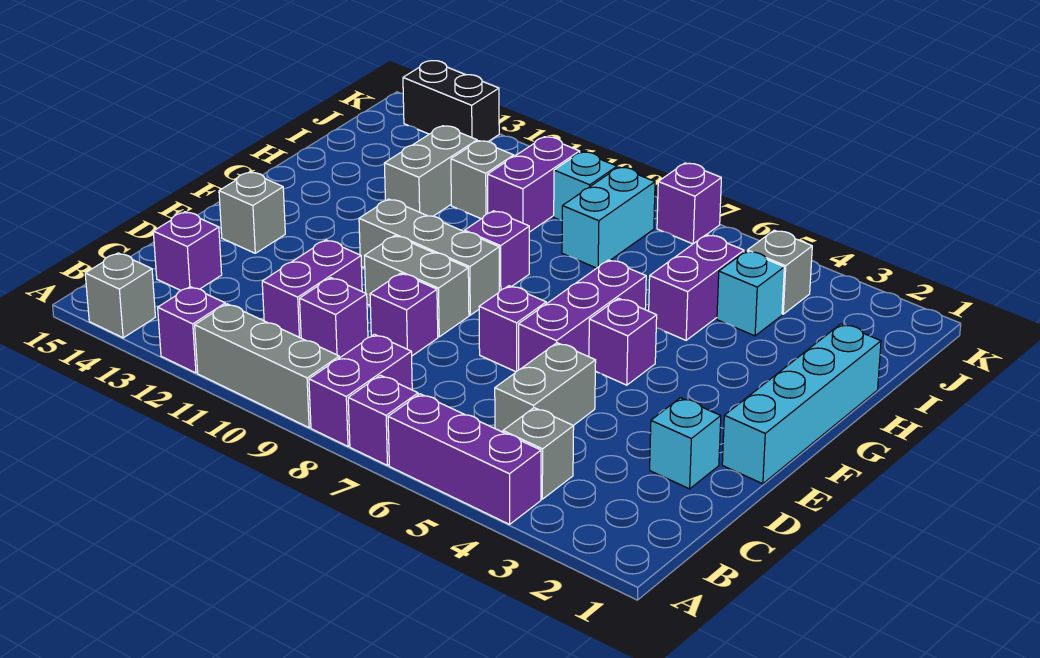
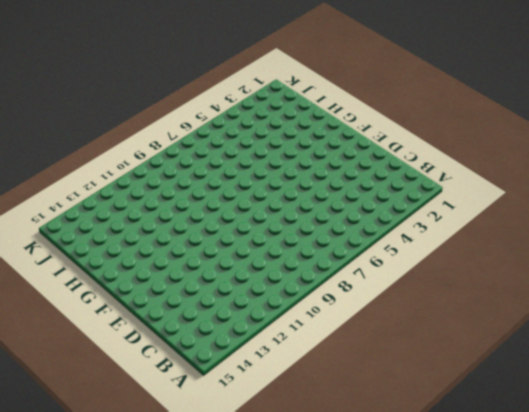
none -> purple 1x3 brick [388,394,541,524]
none -> purple 1x1 brick [348,375,418,466]
none -> purple 1x2 brick [309,334,412,446]
none -> grey 1x3 brick [195,304,339,428]

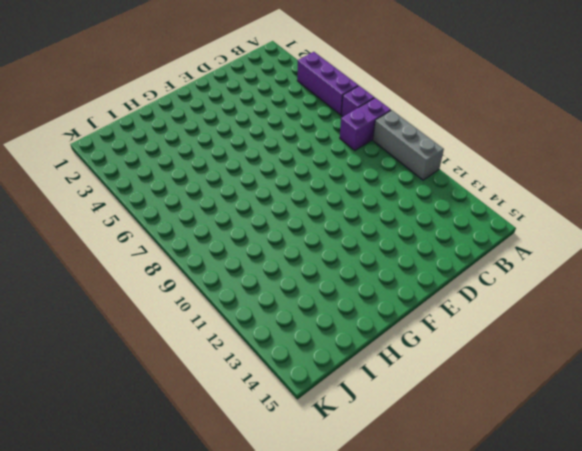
none -> purple 1x1 brick [158,287,225,373]
none -> grey 1x1 brick [85,253,155,338]
none -> grey 1x1 brick [503,408,574,499]
none -> grey 1x2 brick [495,343,596,432]

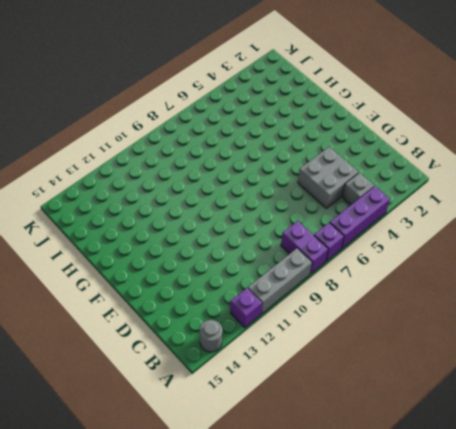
grey 1x1 round brick [200,320,222,352] -> grey 1x1 brick [85,253,155,338]
grey 2x2 brick [298,147,359,209] -> grey 1x2 brick [495,343,596,432]
none -> purple 1x1 brick [300,278,368,358]
none -> purple 1x2 brick [262,240,362,338]
none -> purple 1x1 brick [153,212,222,290]
none -> cyan 1x1 brick [650,398,721,489]

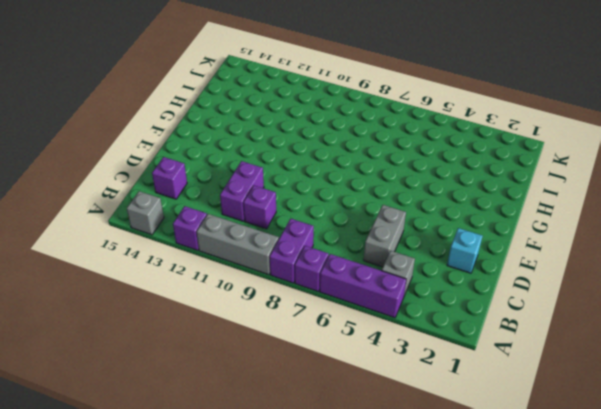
none -> purple 1x1 brick [370,273,438,356]
none -> cyan 1x4 brick [722,324,881,484]
none -> purple 1x3 brick [519,260,646,370]
none -> purple 1x1 brick [479,286,546,372]

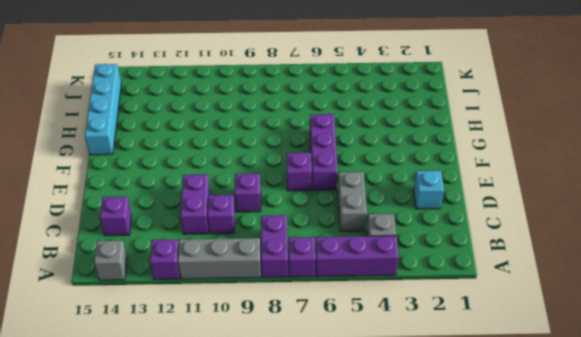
cyan 1x4 brick [85,64,121,155] -> cyan 1x4 brick moved to [722,324,881,484]
none -> grey 1x2 brick [365,236,469,337]
none -> grey 1x1 brick [219,172,285,253]
none -> purple 1x1 brick [589,298,657,385]
none -> grey 1x3 brick [359,199,499,315]

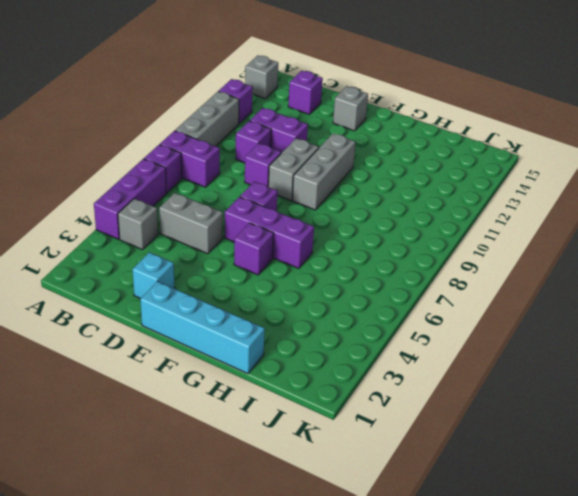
none -> purple 1x1 brick [465,211,529,291]
none -> purple 1x2 brick [649,235,744,340]
none -> grey 1x2 brick [384,126,477,216]
none -> cyan 1x1 brick [717,251,784,336]

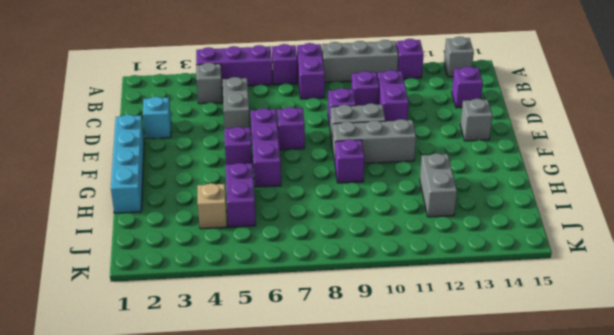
tan 1x1 brick [198,183,227,229] -> cyan 1x1 brick [717,251,784,336]
none -> cyan 1x2 brick [562,167,655,268]
none -> purple 1x2 brick [488,137,580,232]
none -> grey 1x1 brick [451,141,514,219]
none -> grey 1x1 brick [747,230,812,314]

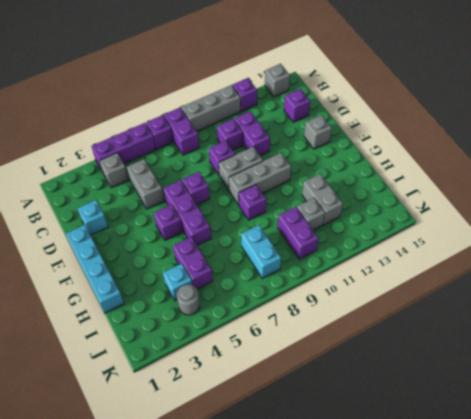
grey 1x1 round brick [177,285,200,315] -> grey 1x1 brick [747,230,812,314]
none -> cyan 1x1 brick [554,152,617,220]
none -> purple 1x1 brick [657,163,721,244]
none -> black 1x2 brick [403,61,499,142]

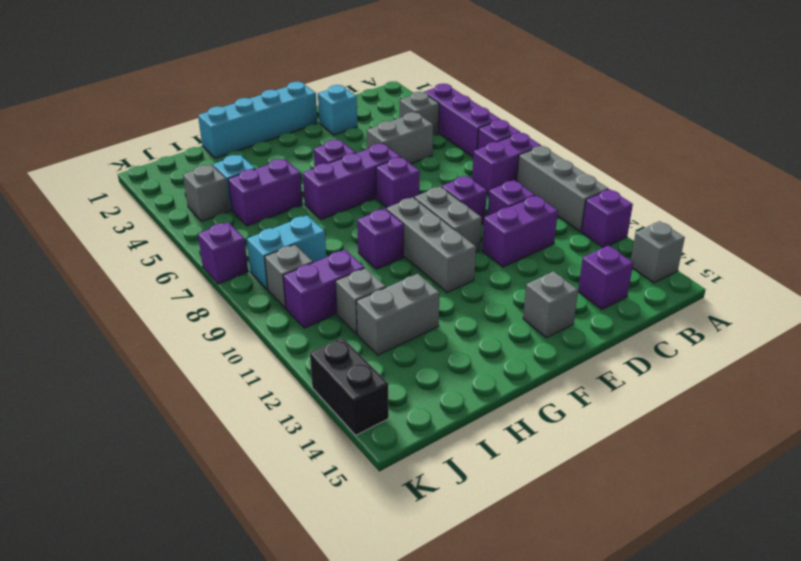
grey 1x1 brick [265,244,313,308] -> cyan 1x1 brick [554,152,617,220]

